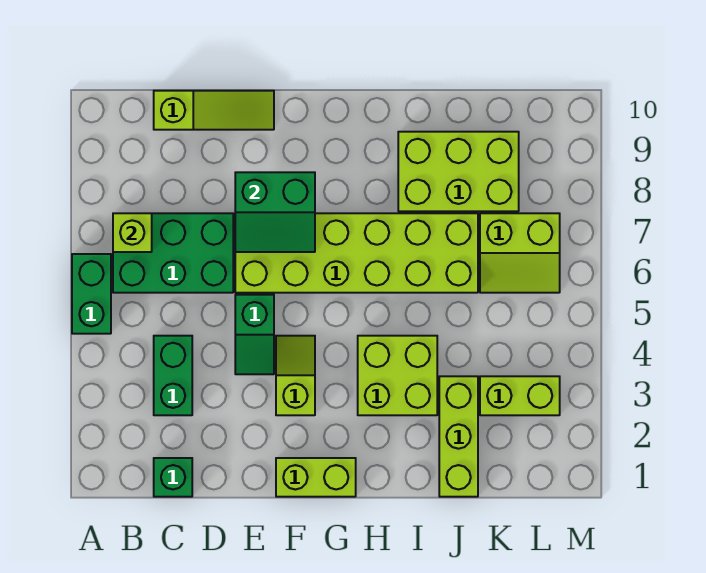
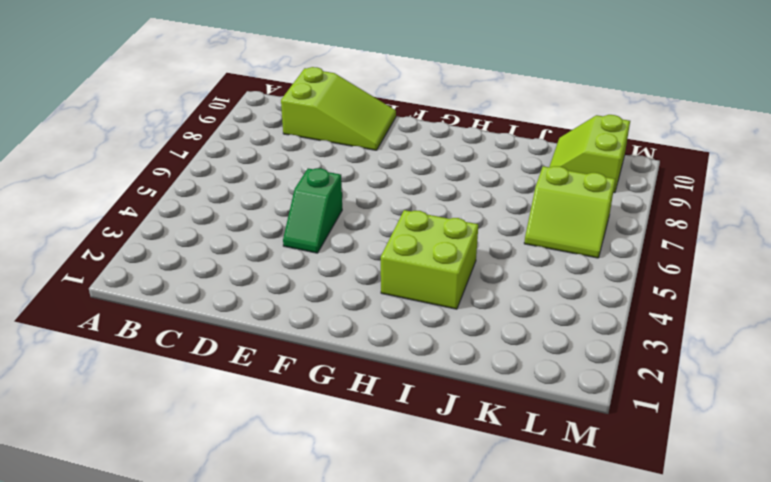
lime 2x3 slope [281,67,396,150] -> lime 1x3 slope [154,91,274,130]
lime 2x2 slope [549,115,630,193] -> lime 2x3 brick [398,132,519,211]
none -> green 1x2 brick [72,254,111,334]
none -> green 2x3 brick [113,213,233,293]
none -> green 1x1 brick [154,458,192,497]

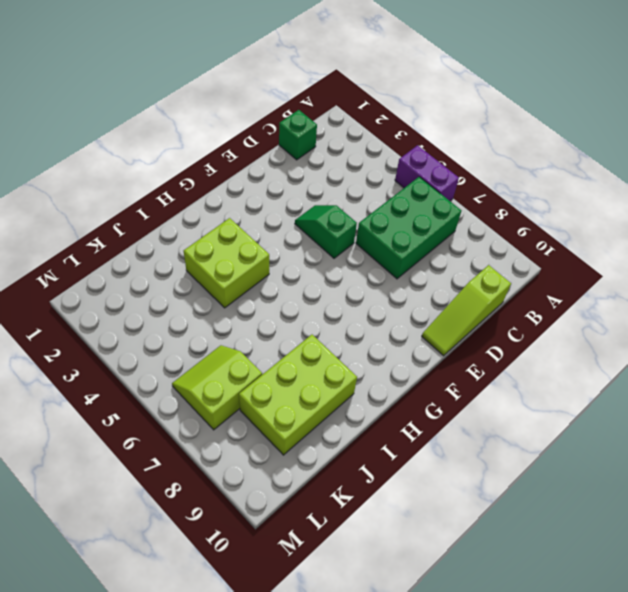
purple 1x2 brick [395,145,459,201] -> green 1x2 brick [72,254,111,334]
none -> green 1x2 brick [154,336,192,415]
none -> lime 2x6 brick [235,213,478,293]
none -> lime 1x2 brick [276,458,356,497]

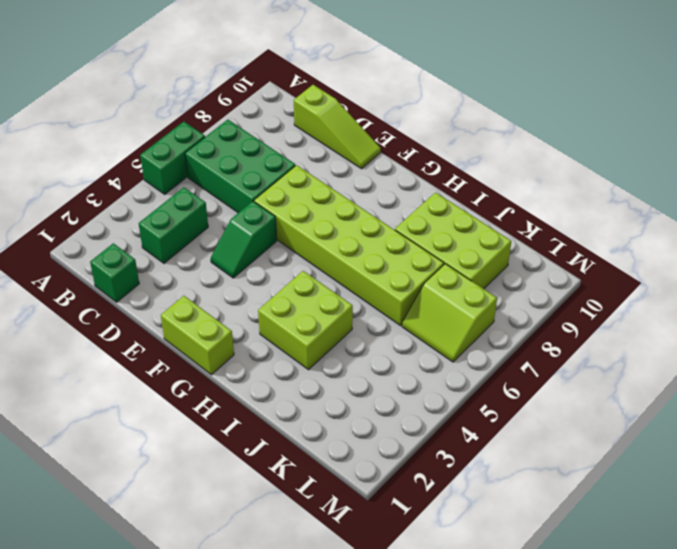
none -> lime 1x2 slope [276,336,315,415]
none -> lime 1x3 brick [439,376,478,497]
none -> lime 1x2 brick [480,376,560,415]

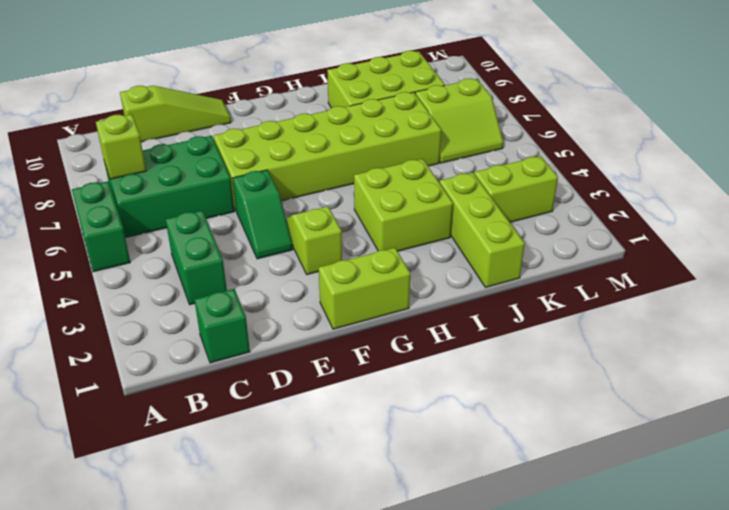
none -> green 2x2 slope [235,172,315,252]

